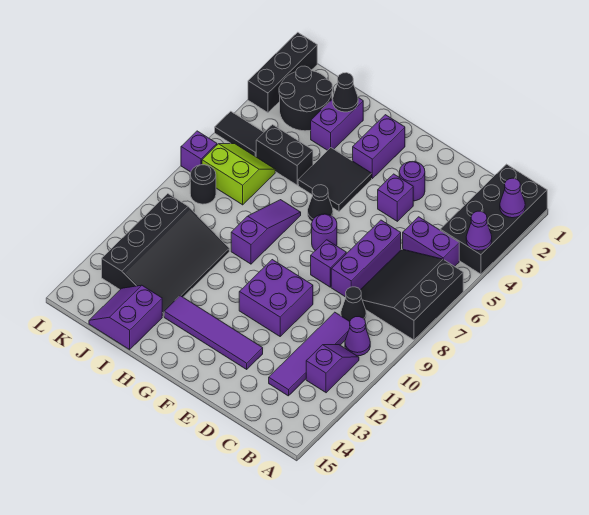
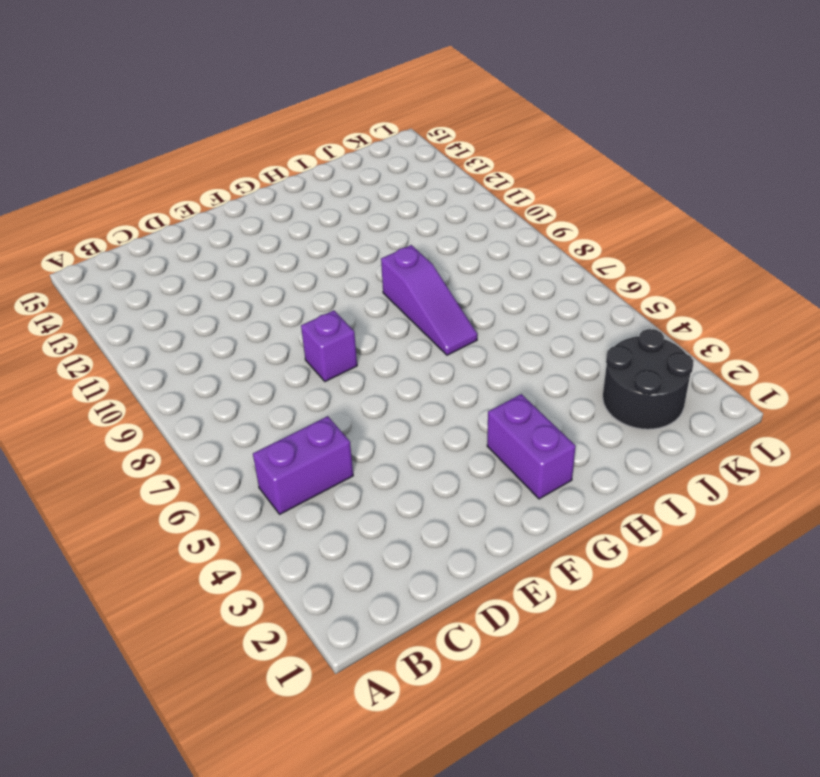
none -> black 2x4 brick [440,164,547,274]
none -> black 3x3 slope [361,249,463,340]
none -> purple 1x1 cone [345,317,370,356]
none -> purple 1x2 slope [306,345,359,393]

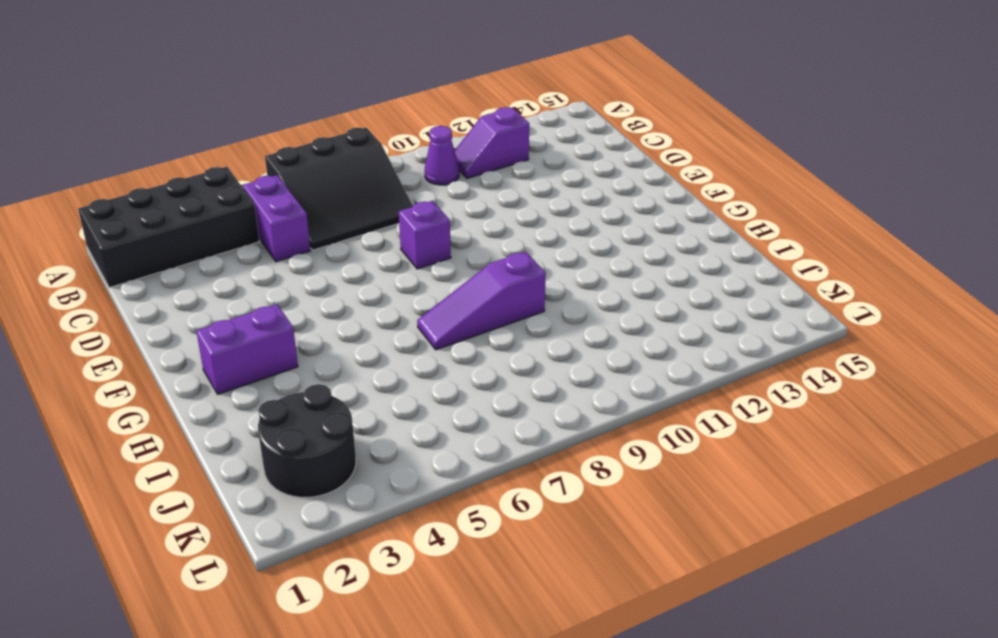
none -> black 1x1 cone [341,287,366,321]
none -> purple 1x4 tile [269,312,350,396]
none -> purple 1x3 brick [331,220,401,297]
none -> purple 1x1 round brick [400,162,425,201]

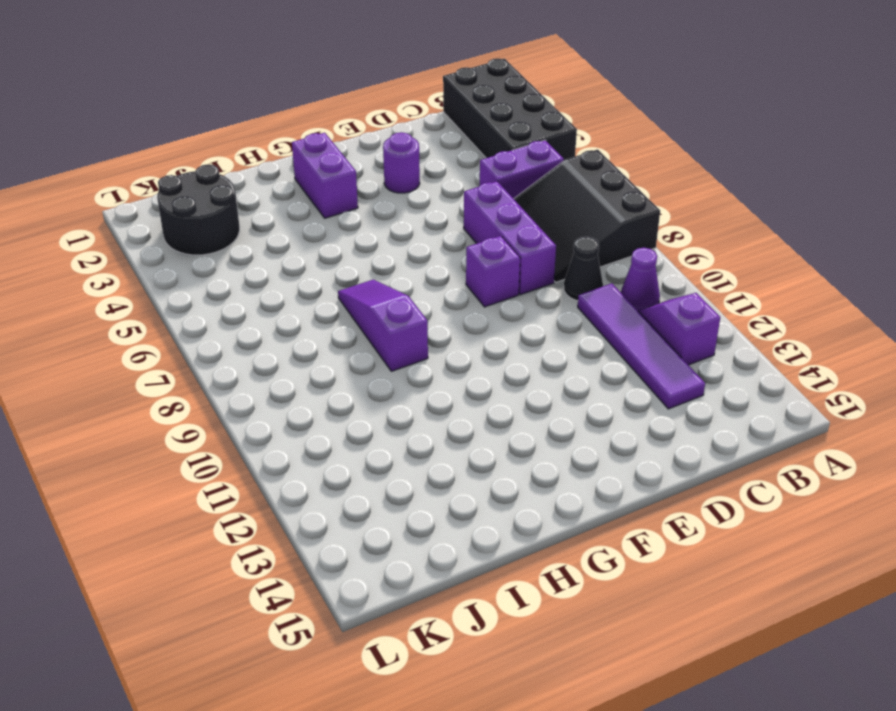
none -> purple 1x1 brick [378,174,413,221]
none -> purple 2x2 brick [239,260,313,336]
none -> purple 1x4 tile [164,296,263,369]
none -> purple 1x1 round brick [312,214,337,251]

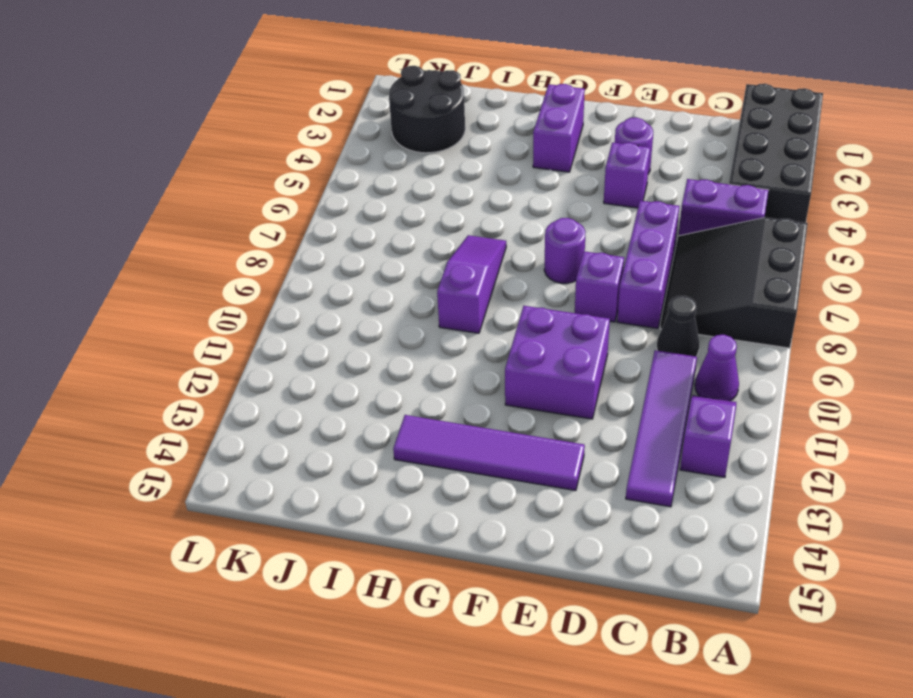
none -> black 2x2 tile [298,148,372,211]
none -> black 1x1 cone [308,185,333,221]
none -> purple 1x2 brick [311,98,363,150]
none -> black 1x2 brick [256,125,313,185]

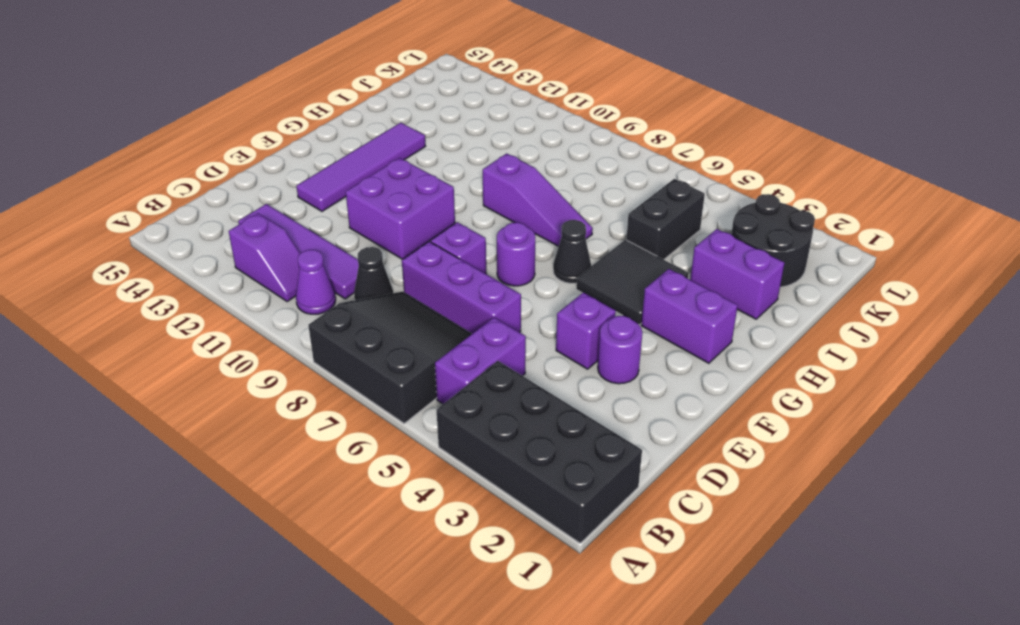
none -> black 3x4 slope [102,194,229,317]
none -> purple 2x2 slope [89,285,162,350]
none -> lime 2x2 slope [202,144,275,205]
none -> black 1x2 tile [215,111,264,157]

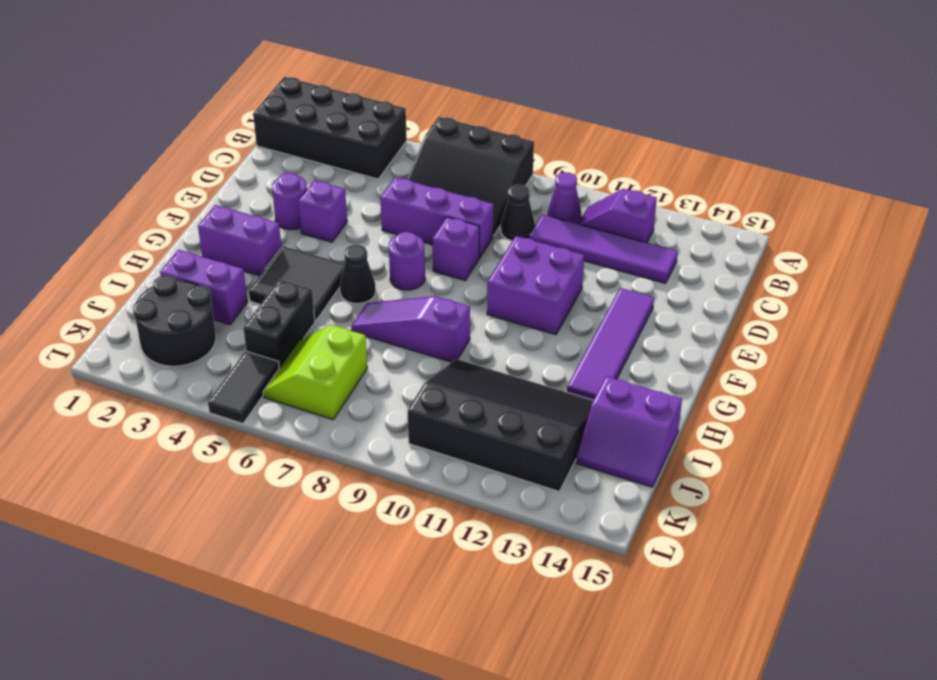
none -> purple 1x2 brick [403,217,459,266]
none -> black 1x1 round brick [190,165,216,204]
none -> black 1x3 brick [248,32,317,113]
none -> purple 1x1 brick [181,131,217,172]

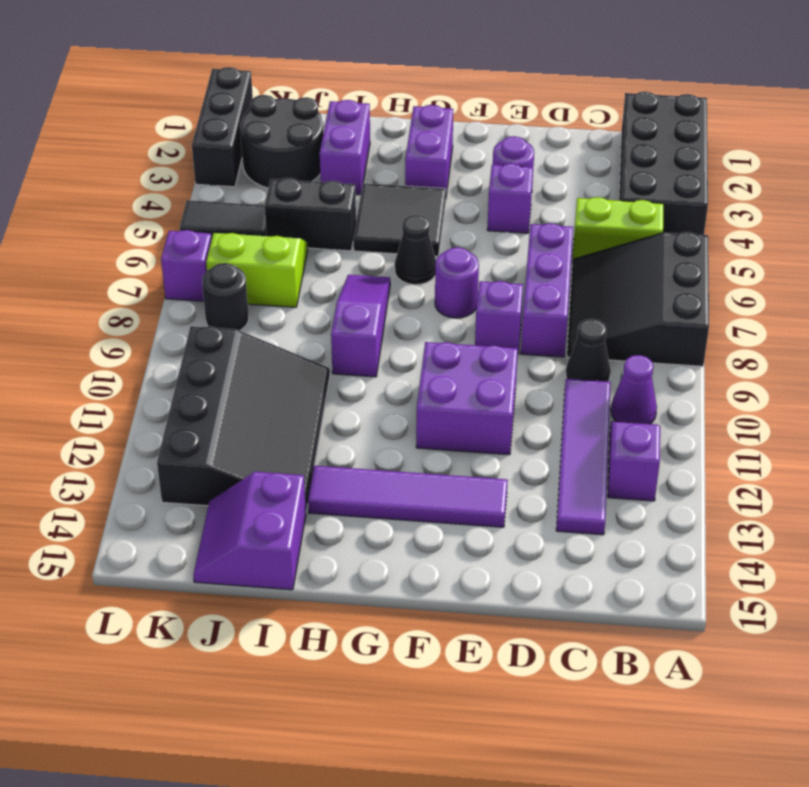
lime 1x2 brick [572,197,664,262] -> purple 1x2 brick [403,217,459,266]
none -> purple 1x1 cone [500,178,525,218]
none -> purple 1x1 cone [466,211,492,251]
none -> black 1x1 cone [333,73,358,112]

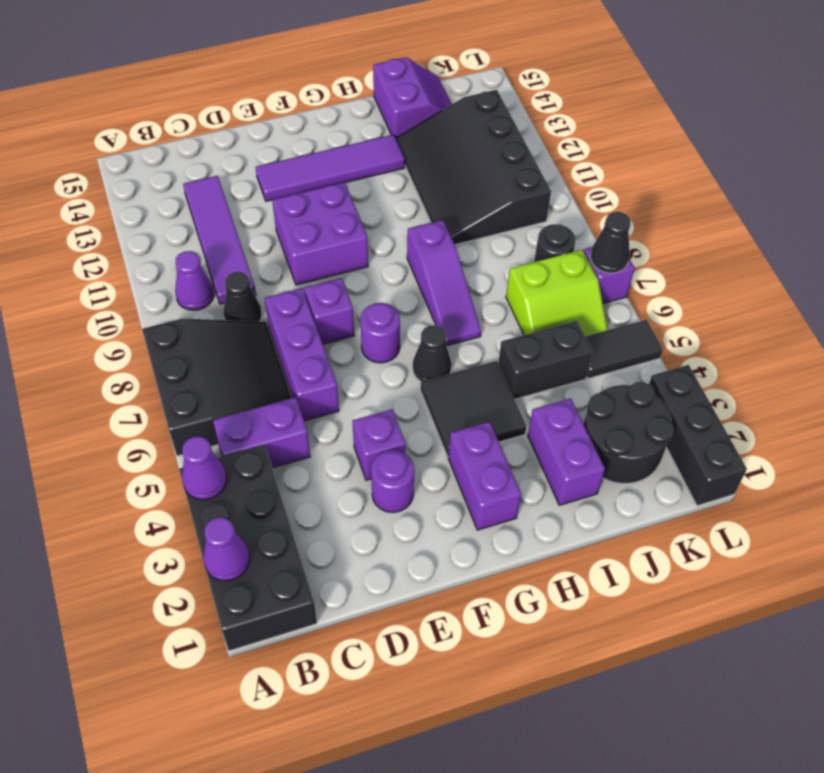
black 1x1 cone [590,212,631,273] -> black 1x1 cone moved to [333,73,358,112]
none -> purple 1x2 slope [306,345,359,393]

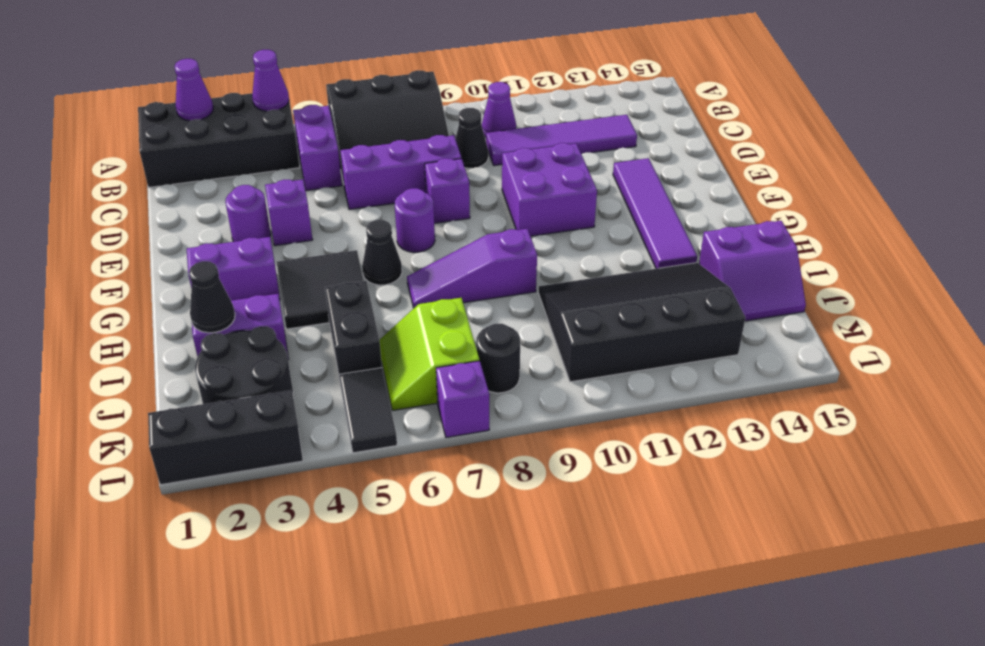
none -> purple 1x2 slope [306,345,359,393]

